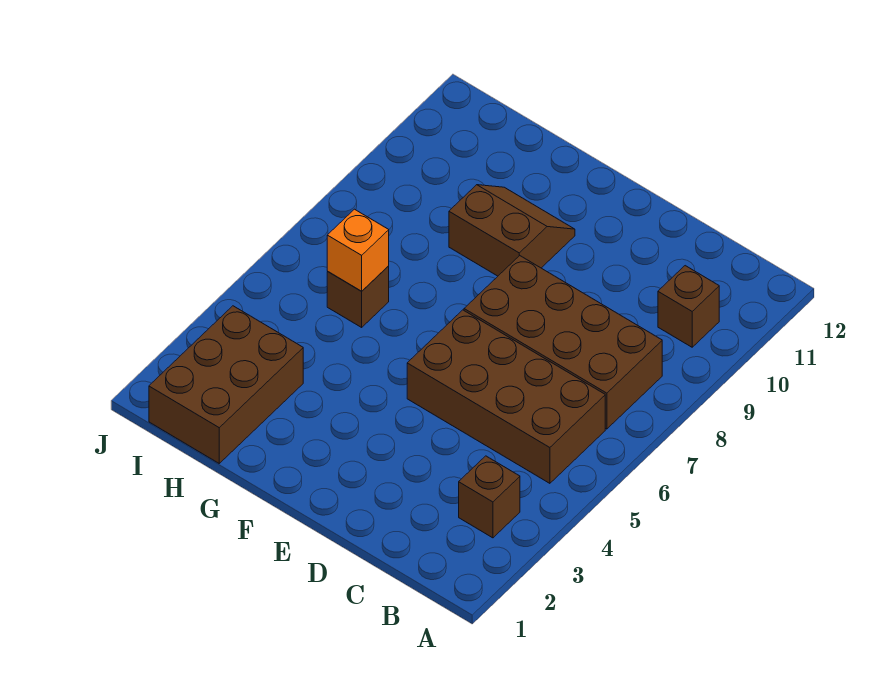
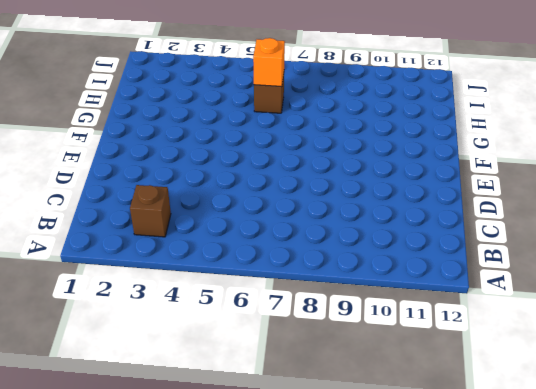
none -> brown 2x4 brick [407,310,605,483]
none -> brown 2x4 brick [464,256,662,429]

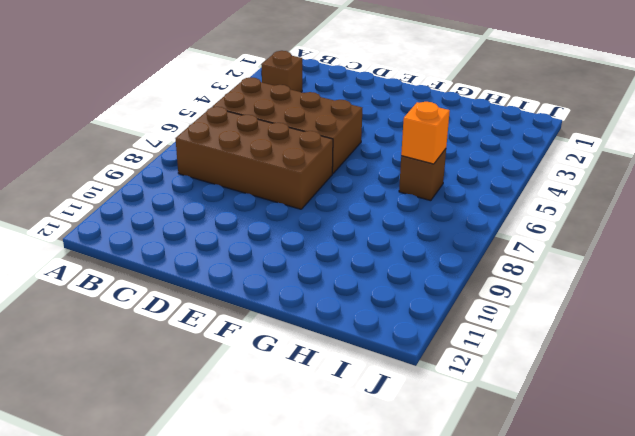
none -> brown 1x1 brick [658,266,719,347]
none -> brown 2x2 slope [449,185,575,276]

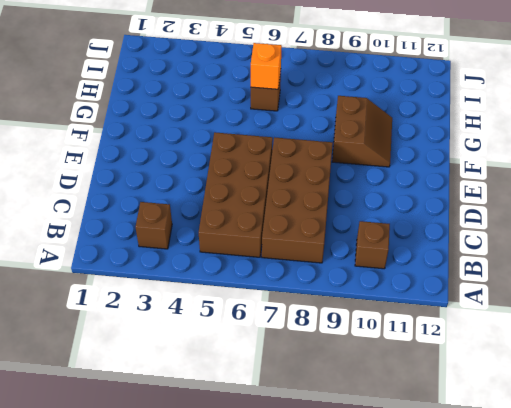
none -> brown 2x3 brick [149,306,303,463]

